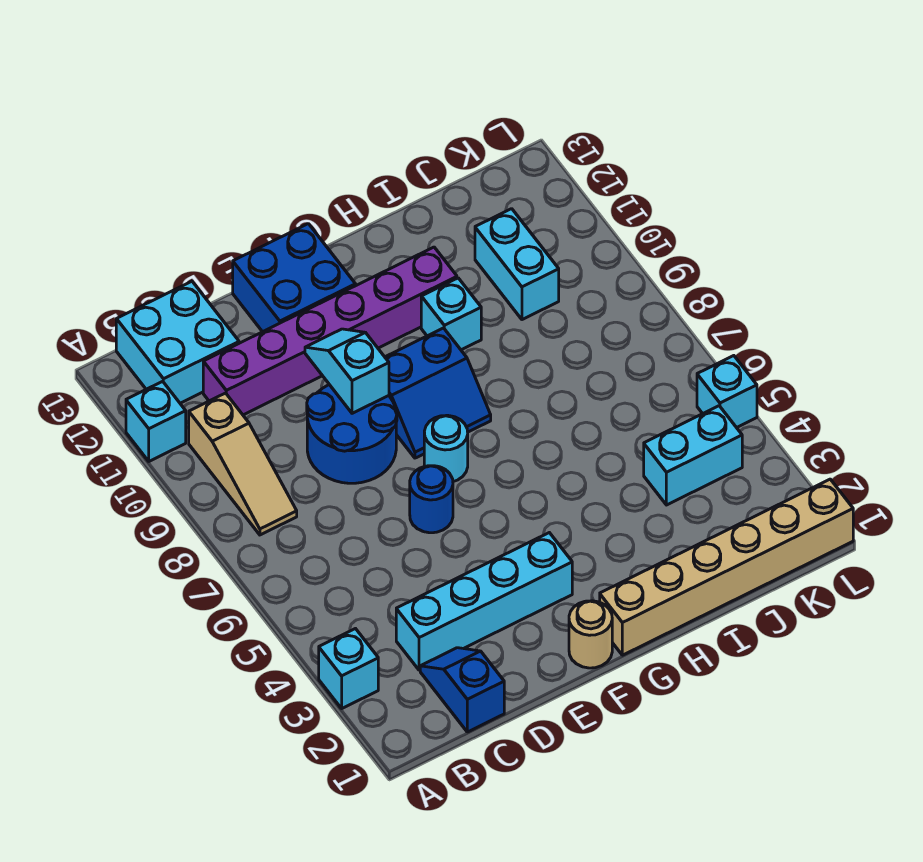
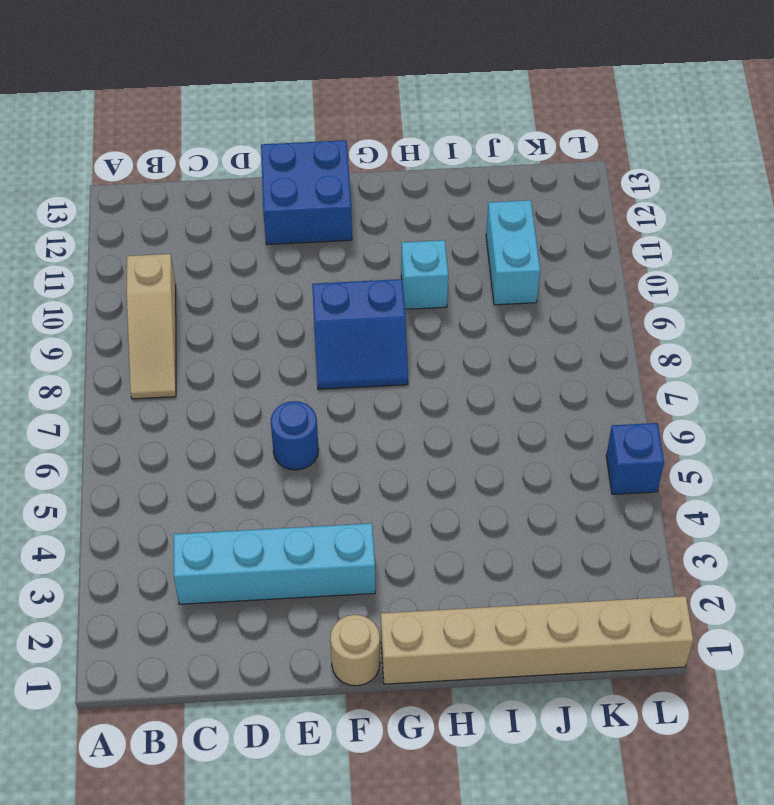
blue 1x1 brick [606,423,664,494] -> cyan 1x1 brick [697,356,757,428]
none -> cyan 1x1 brick [319,629,378,708]
none -> cyan 1x1 brick [126,381,186,461]
none -> cyan 2x2 brick [116,281,239,403]

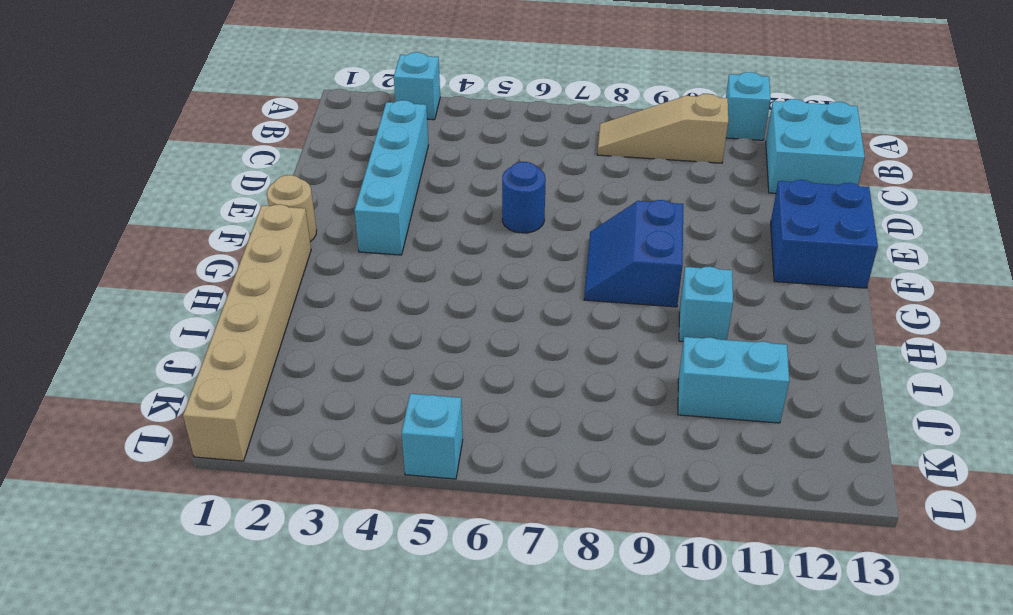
none -> blue 1x2 slope [420,648,504,732]
none -> purple 1x6 brick [203,247,457,415]
none -> blue 2x2 round brick [307,385,397,483]

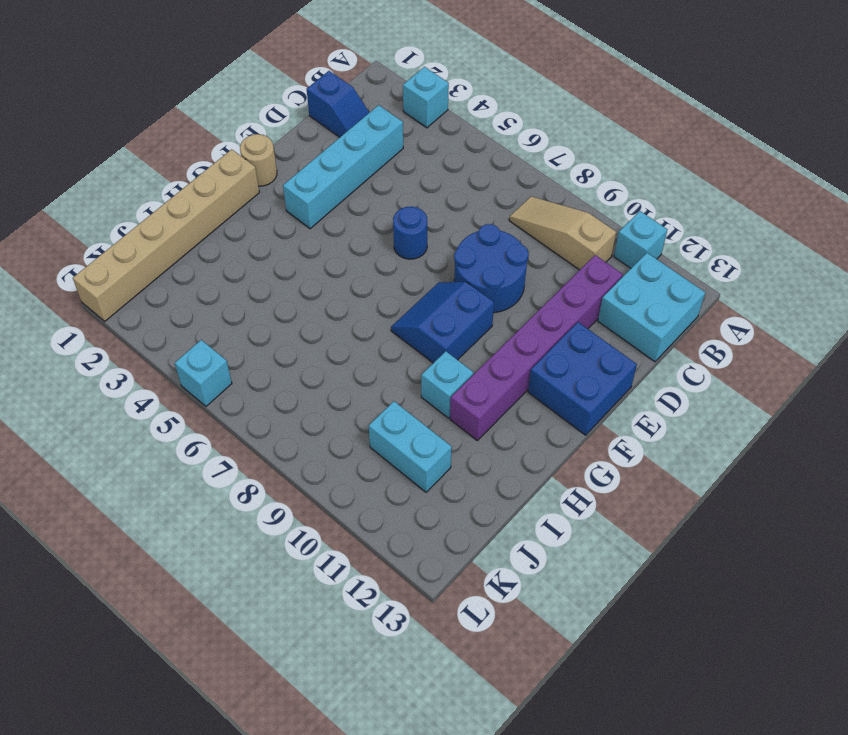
none -> cyan 1x1 round brick [424,415,468,482]
none -> cyan 1x2 brick [644,406,742,505]
none -> cyan 1x2 slope [305,329,389,413]

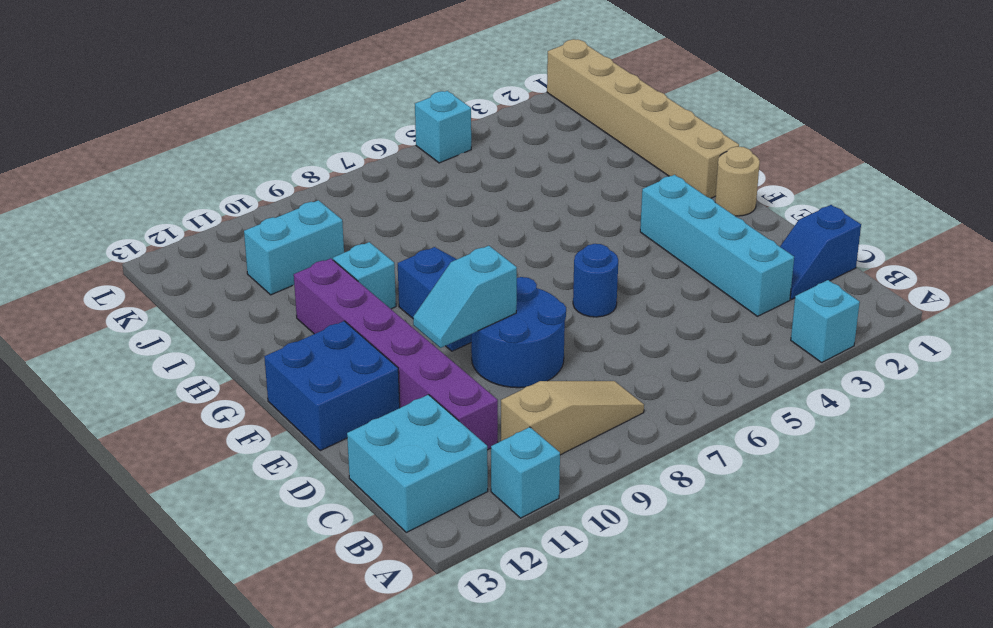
none -> cyan 1x1 round brick [424,415,468,482]
none -> cyan 1x2 brick [644,406,742,505]

